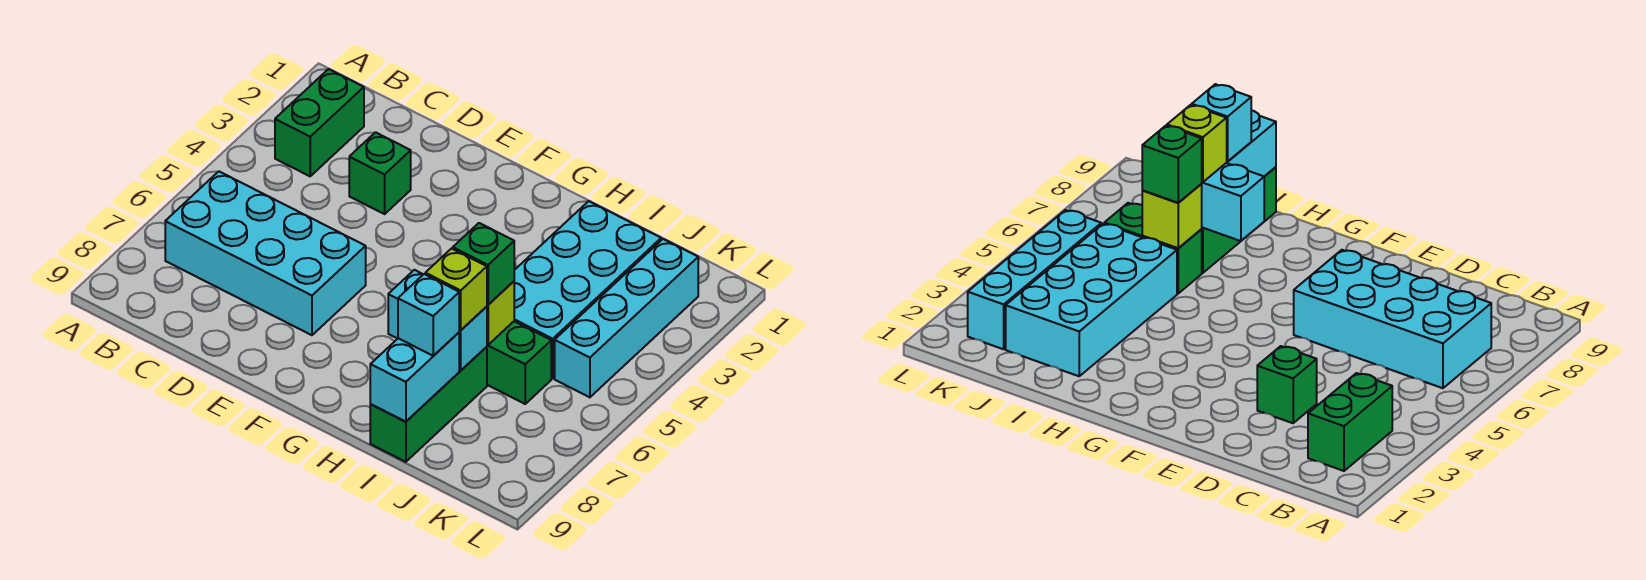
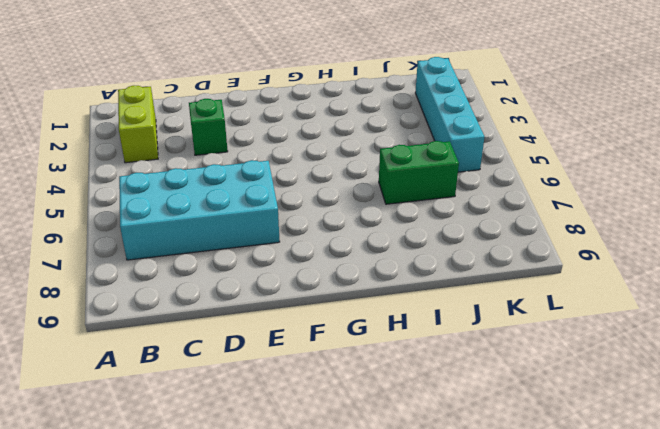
lime 1x2 brick [118,85,158,163] -> green 1x2 brick [275,69,364,176]
none -> cyan 2x4 brick [514,201,661,378]
none -> green 1x3 brick [370,347,487,462]
none -> cyan 1x2 brick [388,270,487,370]

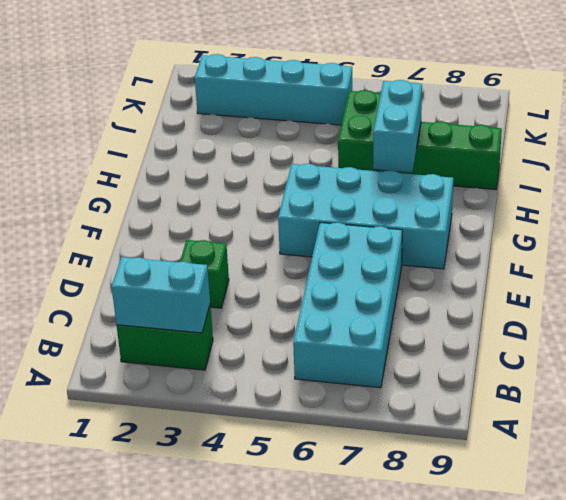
cyan 1x2 brick [112,257,210,333] -> cyan 1x2 brick moved to [370,333,459,422]
cyan 2x4 brick [278,164,453,269] -> cyan 2x4 brick moved to [514,201,661,378]
none -> lime 1x1 brick [487,281,514,345]
none -> green 1x1 brick [453,223,514,305]
none -> lime 1x1 brick [425,249,487,330]

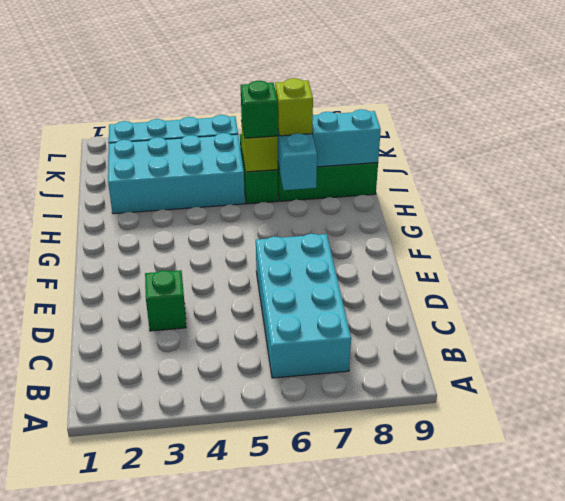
none -> green 1x2 brick [275,69,364,176]
none -> cyan 1x1 brick [398,274,459,356]

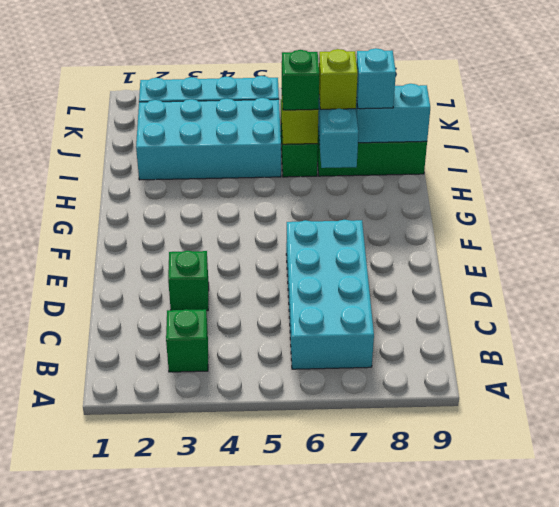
green 1x1 brick [166,309,208,372] -> green 1x2 brick [275,69,364,176]

